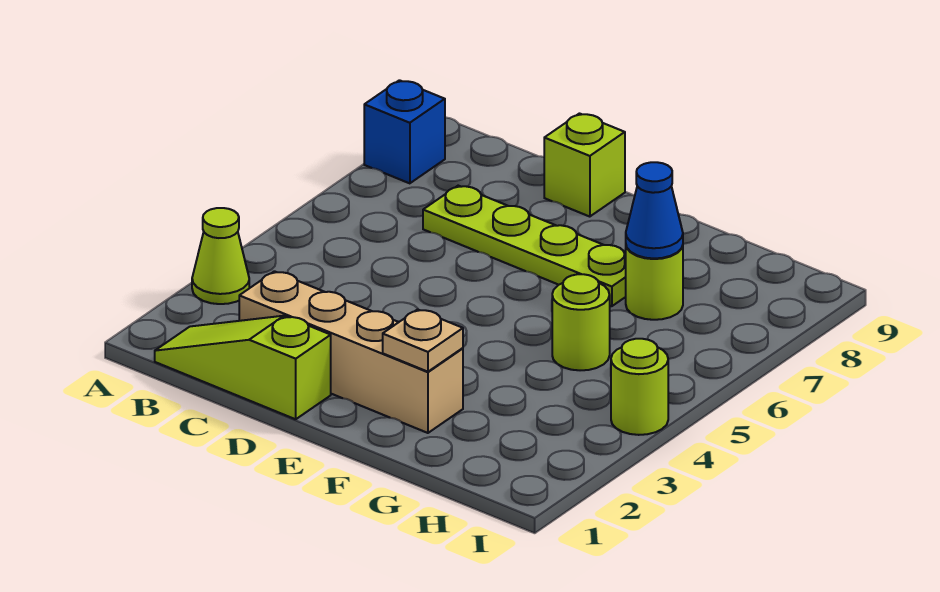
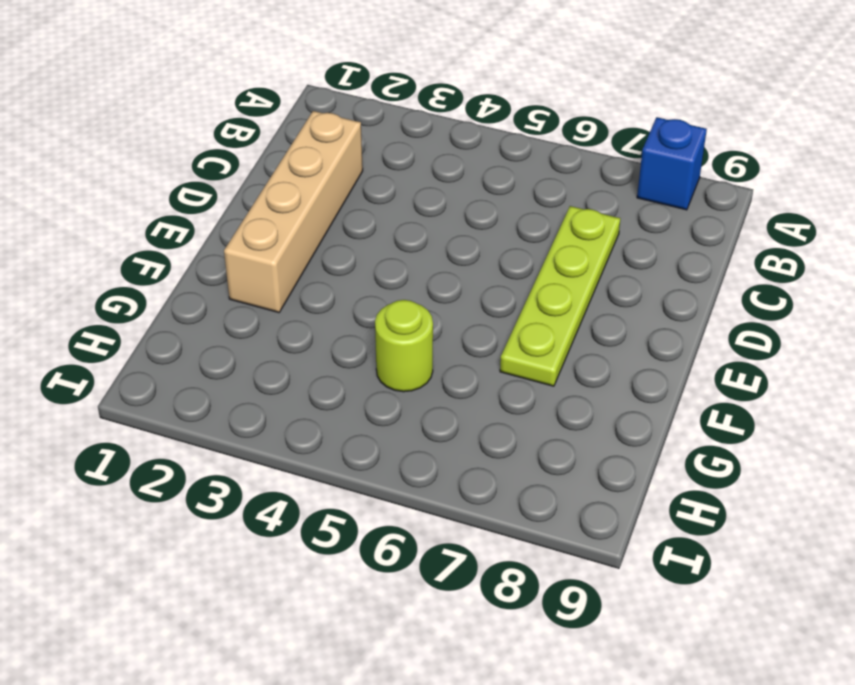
none -> lime 1x1 cone [192,208,249,304]
none -> lime 1x3 slope [155,316,331,419]

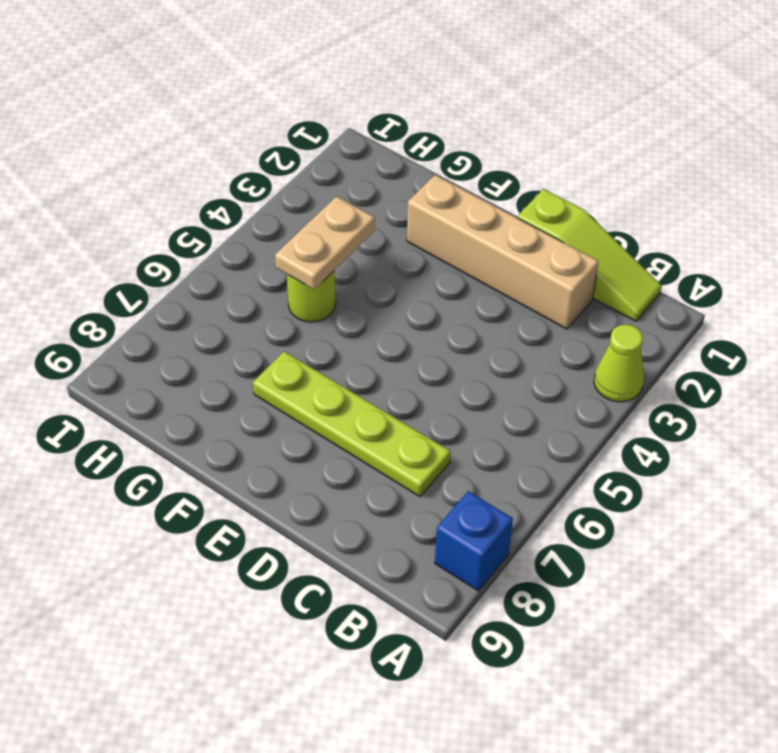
tan 1x2 plate [275,196,375,290] -> none
none -> lime 1x1 brick [544,114,625,217]
none -> lime 1x1 round brick [625,246,683,320]

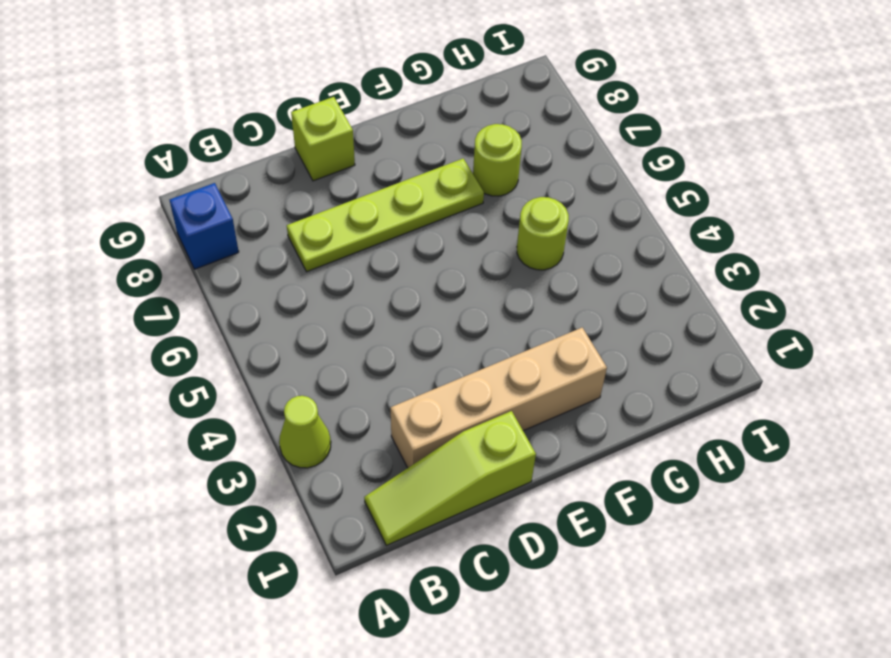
none -> lime 1x1 round brick [611,339,668,435]
none -> tan 1x1 plate [383,309,463,372]

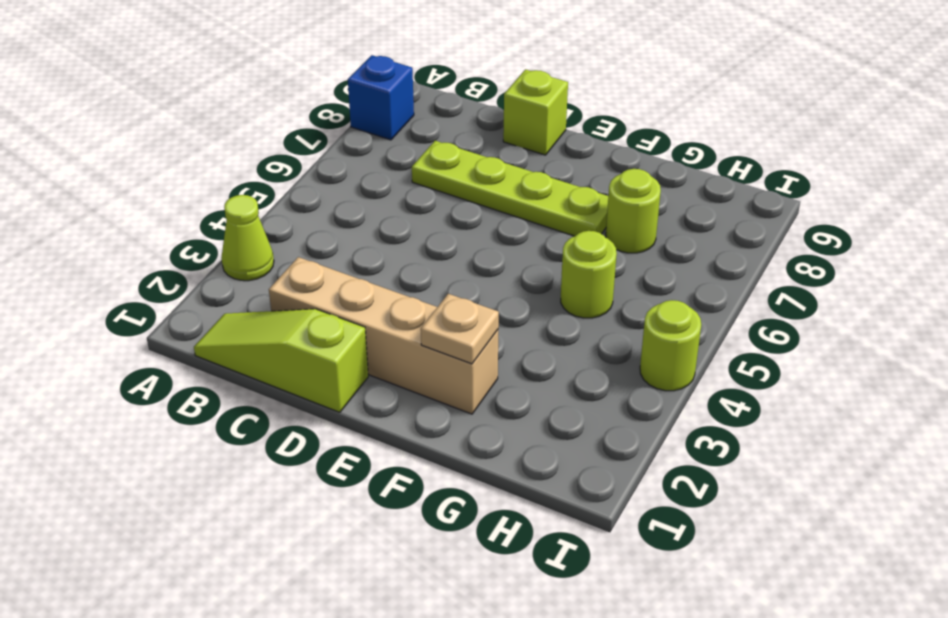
none -> blue 1x1 cone [626,162,683,259]

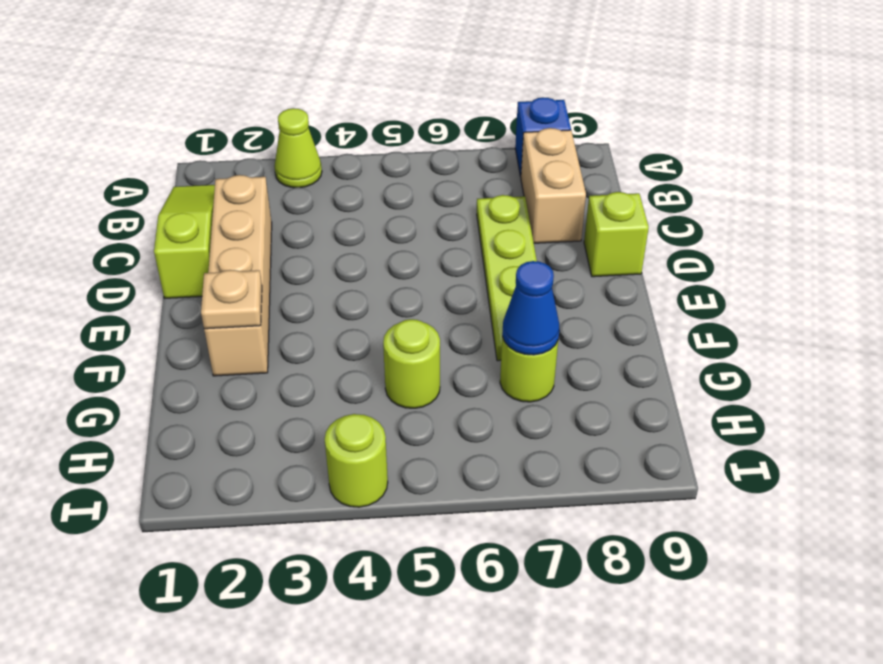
tan 1x2 brick [521,128,586,243] -> none

